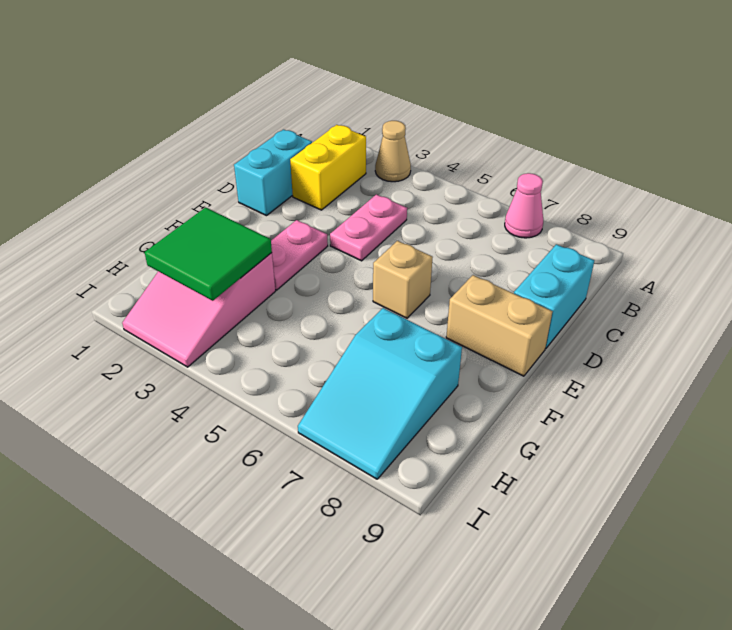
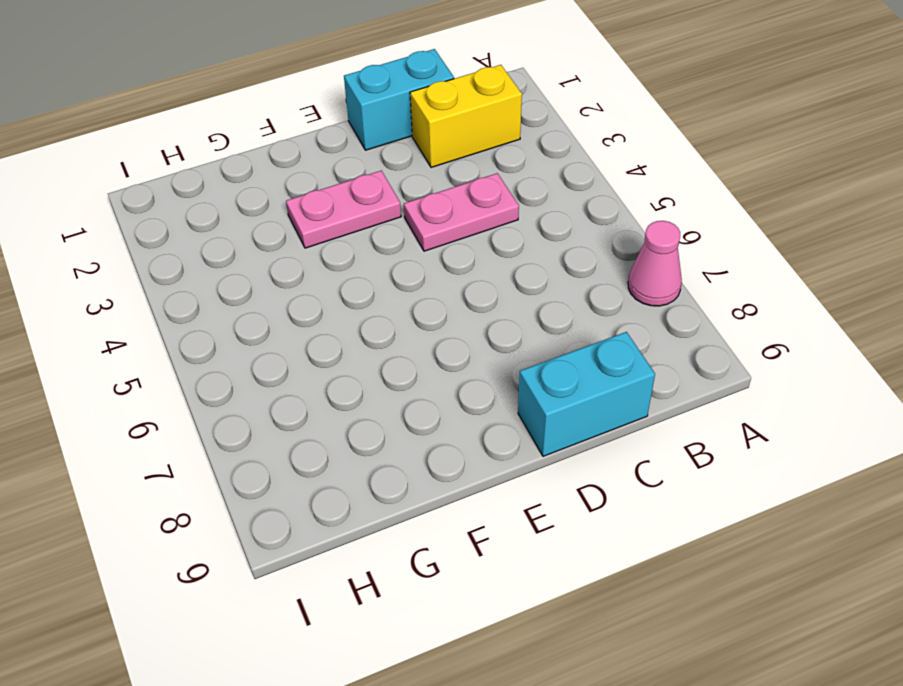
none -> tan 1x1 cone [375,121,411,182]
none -> tan 1x1 brick [373,241,433,318]
none -> tan 1x2 brick [446,275,552,376]

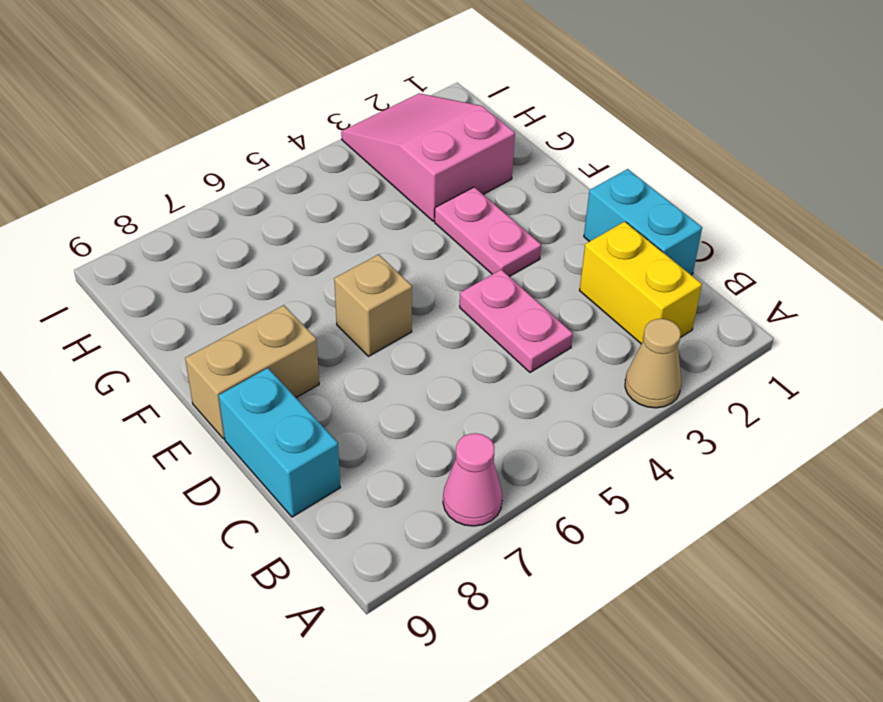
none -> cyan 2x3 slope [298,308,462,479]
none -> green 2x2 tile [145,207,272,301]

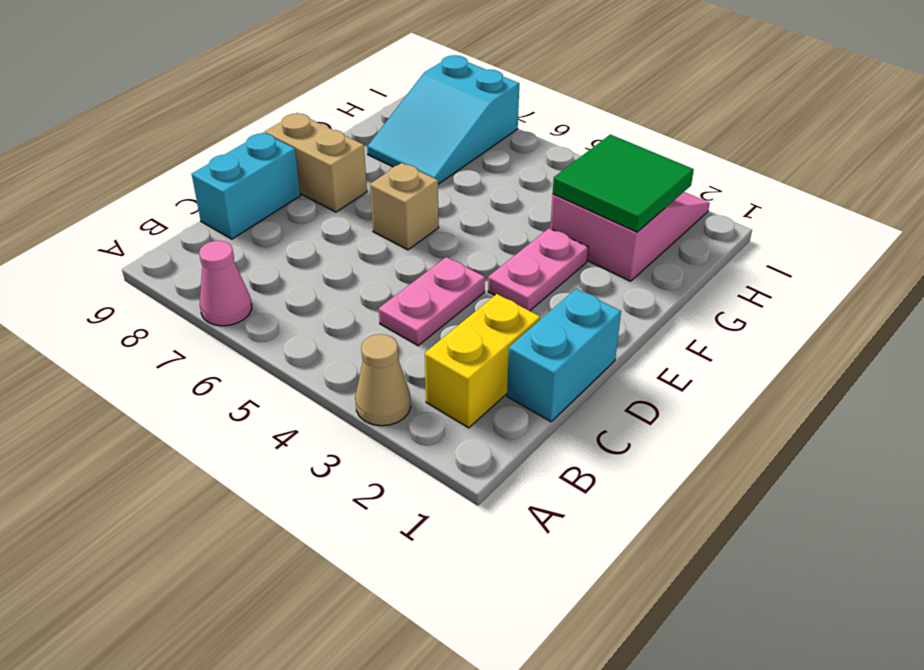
cyan 2x3 slope [367,55,519,184] -> cyan 2x3 slope turned to [298,308,462,479]

